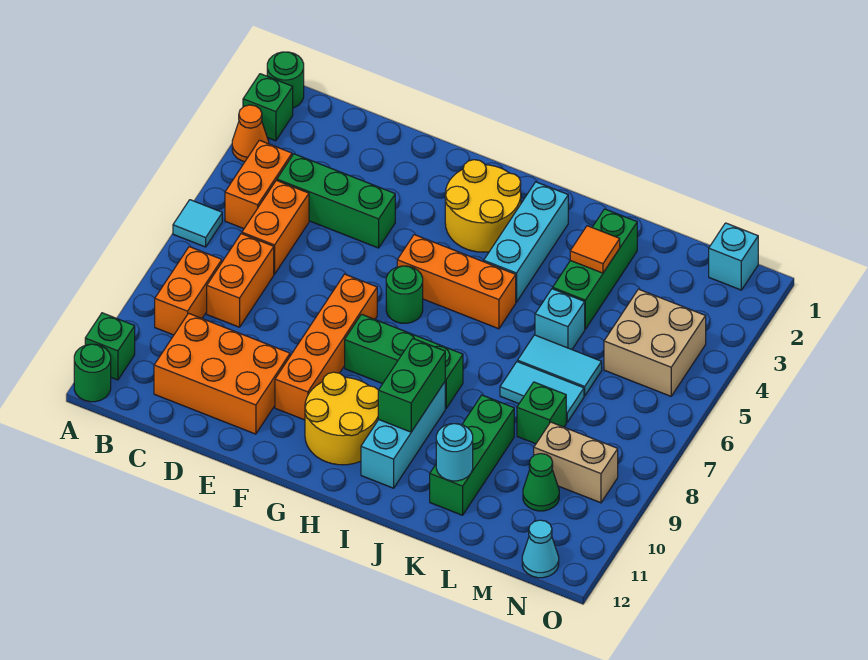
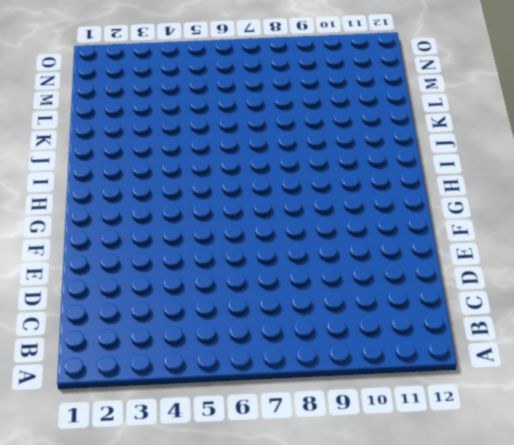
none -> green 1x1 round brick [267,52,304,108]
none -> green 1x1 brick [243,74,293,141]
none -> orange 1x1 cone [232,105,269,162]
none -> cyan 1x1 tile [173,200,222,247]

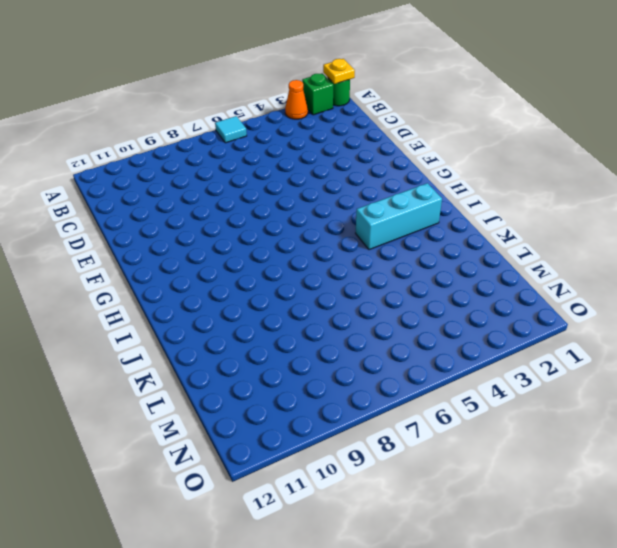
yellow 1x1 plate [323,59,355,84] -> none
none -> green 1x1 brick [85,313,135,380]
none -> green 1x1 round brick [74,344,111,402]
none -> orange 1x2 brick [225,140,292,229]
none -> orange 1x2 brick [155,247,222,335]

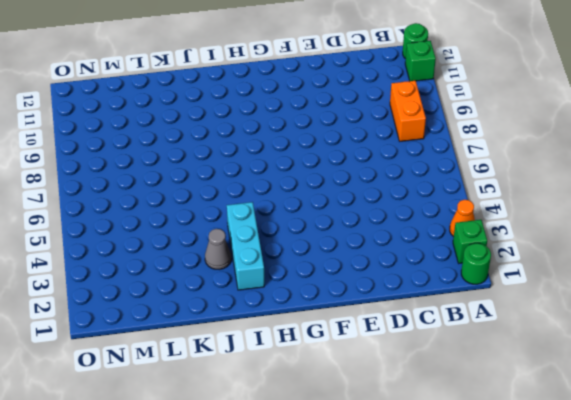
grey 1x1 cone [205,229,231,269] -> none
none -> cyan 1x1 tile [173,200,222,247]
none -> orange 1x2 brick [225,140,292,229]
none -> green 1x3 brick [277,154,395,248]
none -> orange 1x2 brick [242,180,309,274]

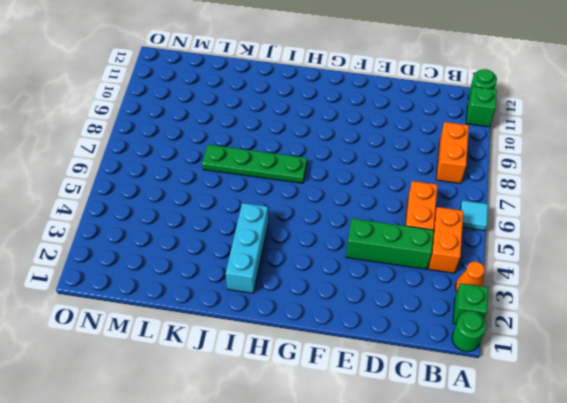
green 1x4 plate [202,145,307,183] -> cyan 1x2 tile [500,362,584,422]
none -> orange 1x2 brick [207,234,274,327]
none -> orange 2x3 brick [154,313,290,434]
none -> orange 1x4 brick [275,274,377,420]
none -> yellow 2x2 round brick [445,160,521,252]

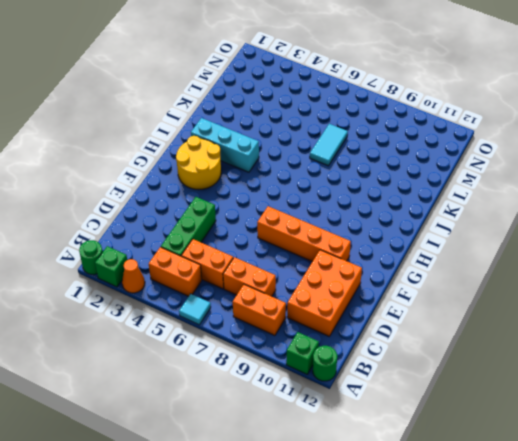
none -> orange 1x3 brick [397,235,516,329]
none -> green 1x1 round brick [386,266,423,323]
none -> green 1x3 brick [345,314,463,408]
none -> yellow 2x2 round brick [305,372,379,465]

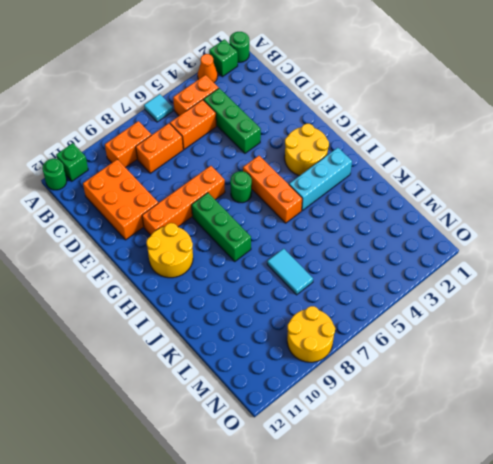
yellow 2x2 round brick [287,306,335,362] -> tan 1x2 brick [534,422,618,503]
none -> cyan 1x3 brick [361,382,445,488]
none -> green 1x3 brick [553,209,637,329]
none -> cyan 1x1 brick [535,289,585,349]
none -> cyan 1x2 tile [518,335,602,396]

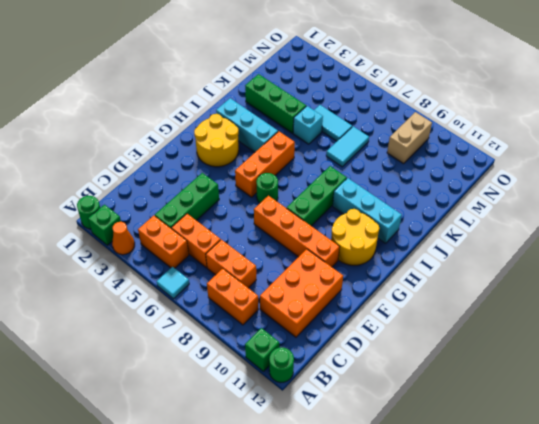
cyan 1x2 tile [314,105,352,141] -> cyan 1x2 tile turned to [518,335,602,396]
none -> green 1x3 brick [430,395,514,515]
none -> green 1x1 brick [517,382,566,444]
none -> tan 2x2 brick [604,289,706,396]
none -> green 1x1 cone [523,454,559,511]

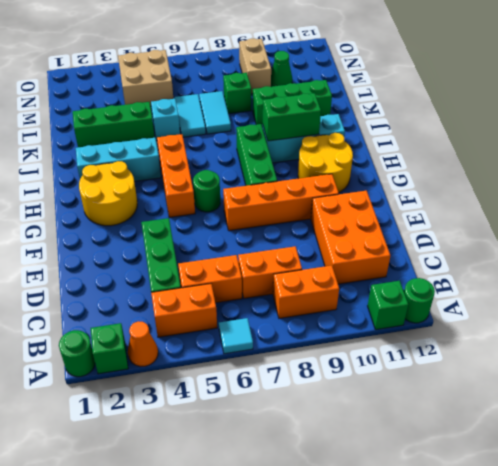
none -> cyan 1x1 brick [709,223,758,290]
none -> cyan 1x1 cone [522,520,559,578]
none -> orange 1x1 tile [570,226,620,273]
none -> cyan 1x1 round brick [436,424,473,481]

